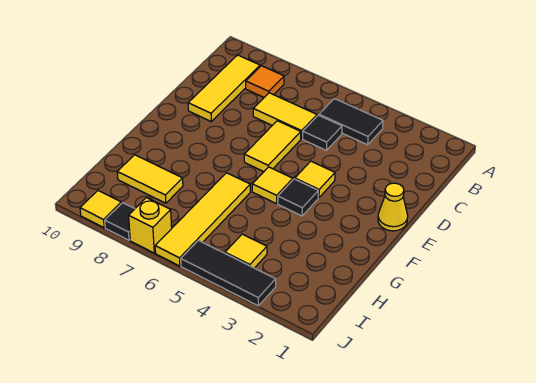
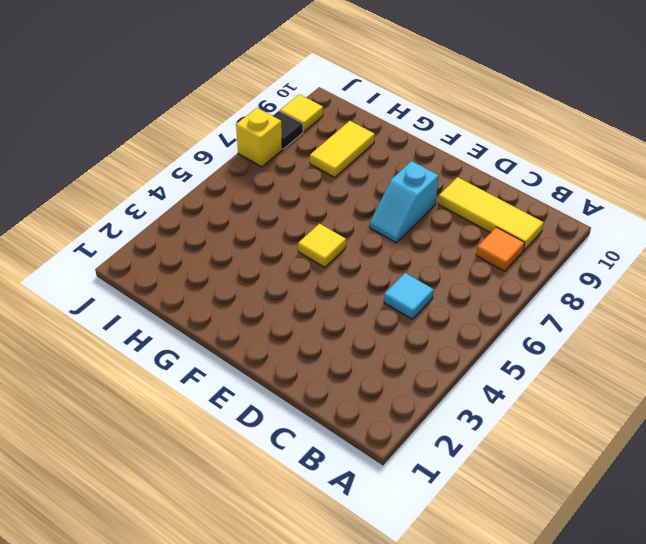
cyan 1x1 tile [384,273,434,319] -> black 1x1 tile [303,115,342,150]
cyan 1x2 slope [370,161,439,243] -> none
none -> black 1x2 tile [319,99,383,145]
none -> yellow 1x2 tile [253,93,317,139]
none -> yellow 1x2 tile [244,121,301,172]

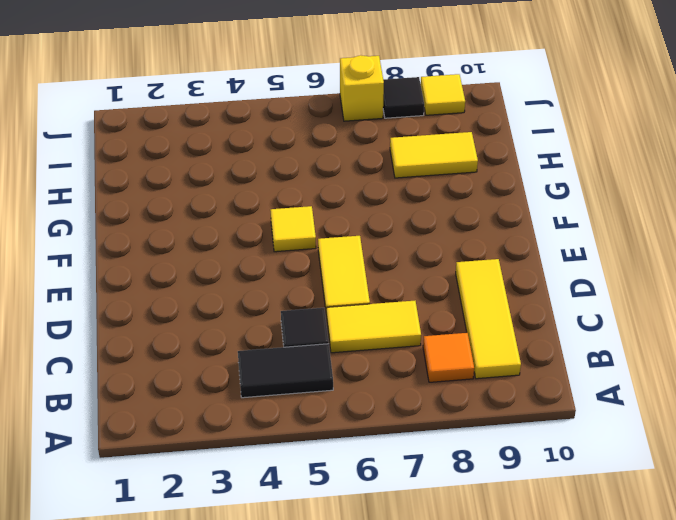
none -> yellow 1x1 cone [378,183,408,231]
none -> yellow 1x1 tile [295,161,335,198]
none -> black 1x1 tile [278,179,318,216]

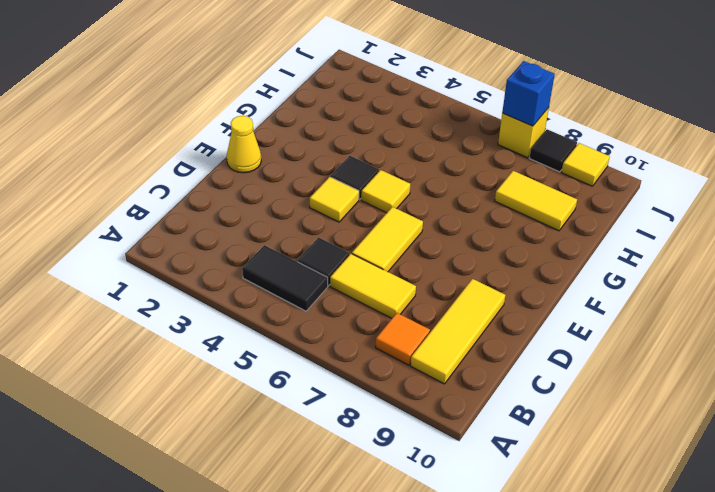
blue 1x1 brick [502,61,555,126] -> none
none -> yellow 1x4 tile [155,173,250,266]
none -> yellow 1x1 tile [225,234,267,268]
none -> black 1x3 tile [181,240,276,306]

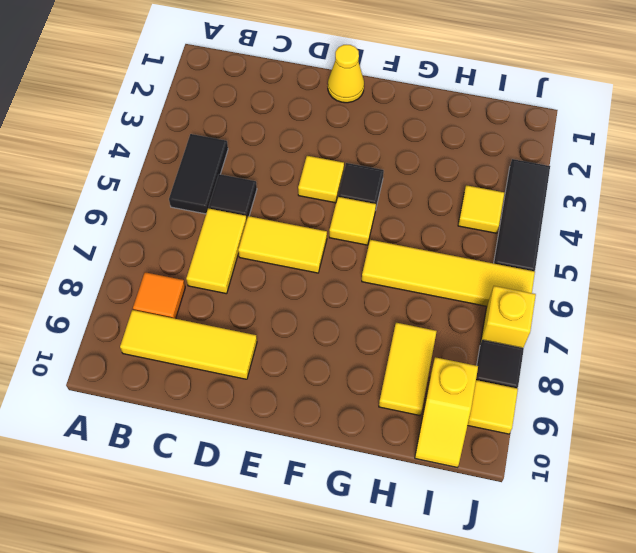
yellow 1x2 slope [415,357,478,467] -> none

